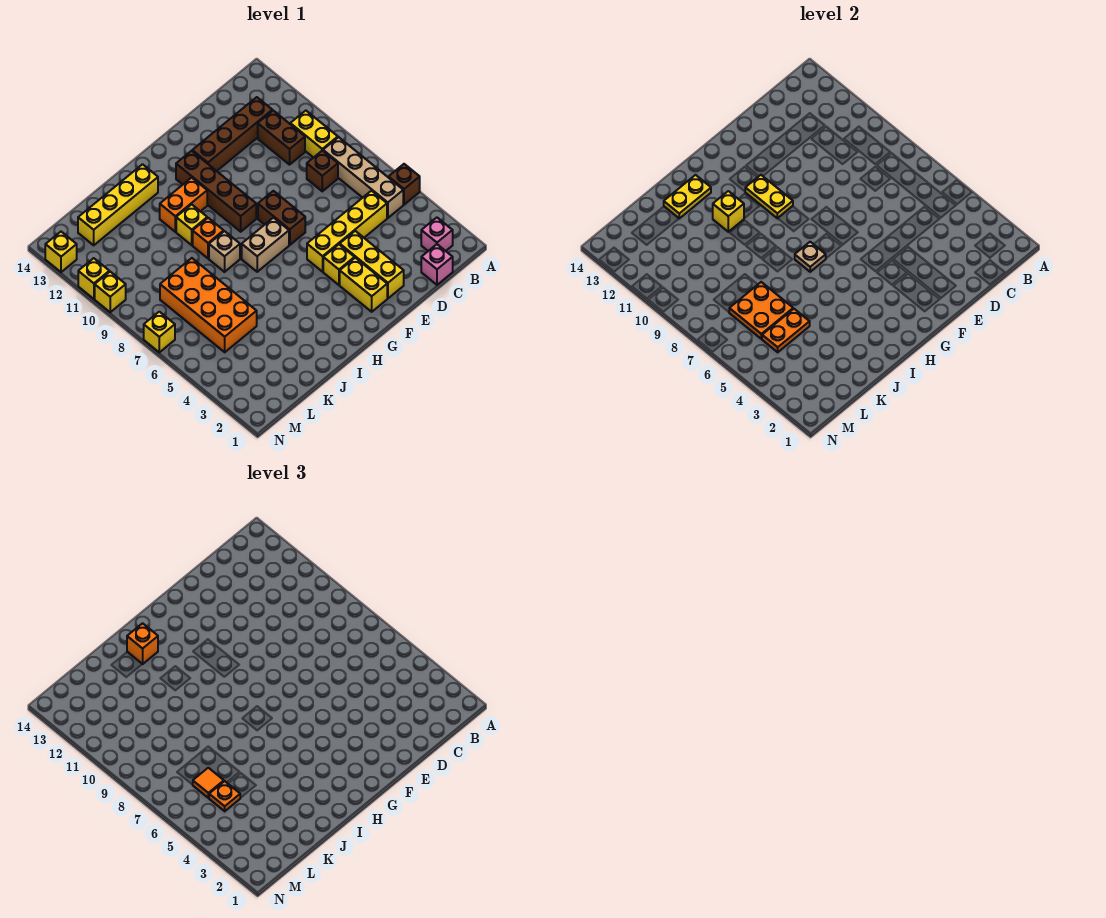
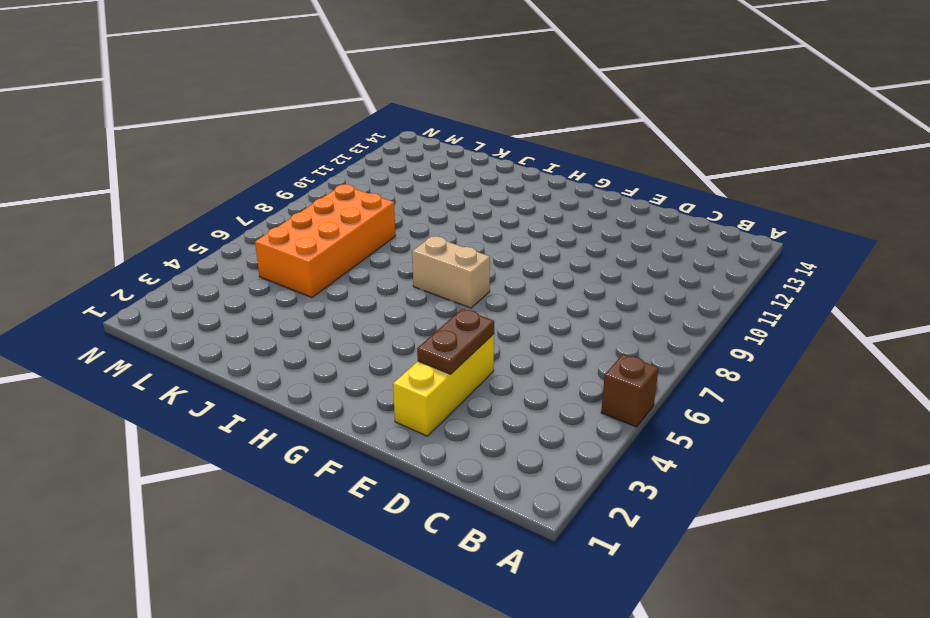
brown 1x2 plate [417,309,494,374] -> none
none -> pink 1x1 brick [421,218,453,251]
none -> tan 1x4 brick [323,137,403,218]
none -> yellow 1x2 brick [290,111,338,158]
none -> pink 1x1 brick [421,244,453,285]

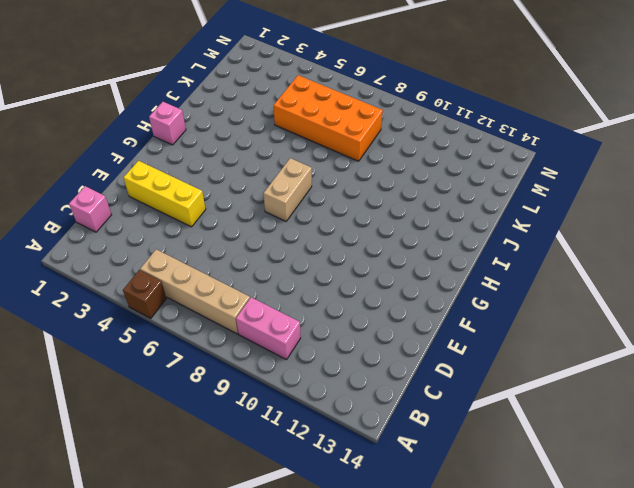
pink 1x2 brick [236,297,301,360] -> yellow 1x2 brick [290,111,338,158]
pink 1x1 brick [149,102,186,145] -> pink 1x1 brick moved to [421,218,453,251]
none -> yellow 1x4 brick [307,191,387,272]
none -> brown 1x1 brick [307,151,338,191]
none -> brown 1x2 brick [258,111,305,165]
none -> brown 1x4 brick [192,97,272,171]

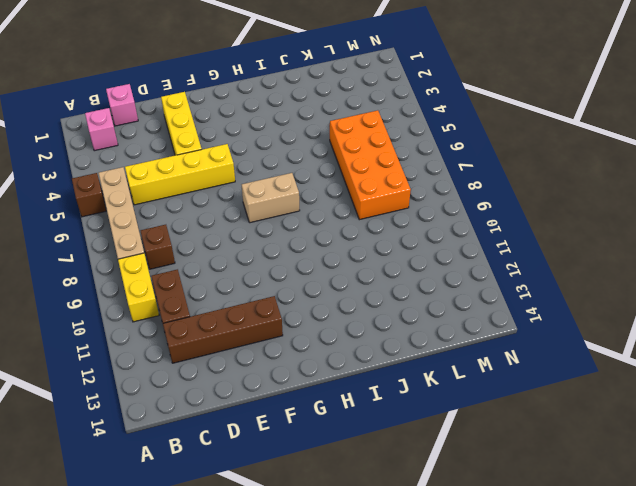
none -> yellow 1x2 brick [340,258,387,312]
none -> yellow 1x1 brick [323,244,355,285]
none -> brown 1x2 brick [258,191,305,245]
none -> brown 1x4 brick [176,151,256,232]

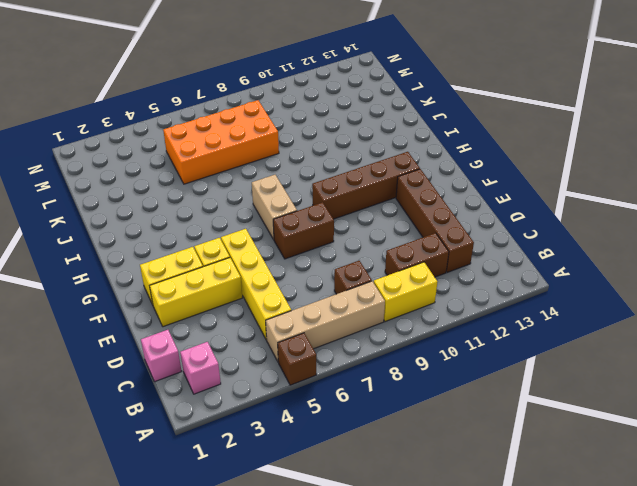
none -> orange 1x2 brick [160,178,207,232]
none -> tan 1x1 brick [209,231,240,272]
none -> orange 1x1 brick [193,218,224,259]
none -> yellow 1x1 brick [176,204,207,245]

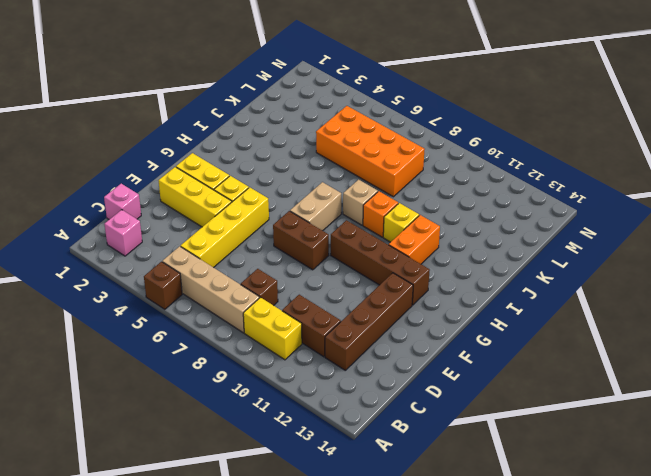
none -> yellow 1x4 brick [78,164,158,245]
none -> yellow 1x1 brick [144,312,175,352]
none -> yellow 1x1 brick [95,272,126,312]
none -> yellow 1x1 brick [78,258,109,299]

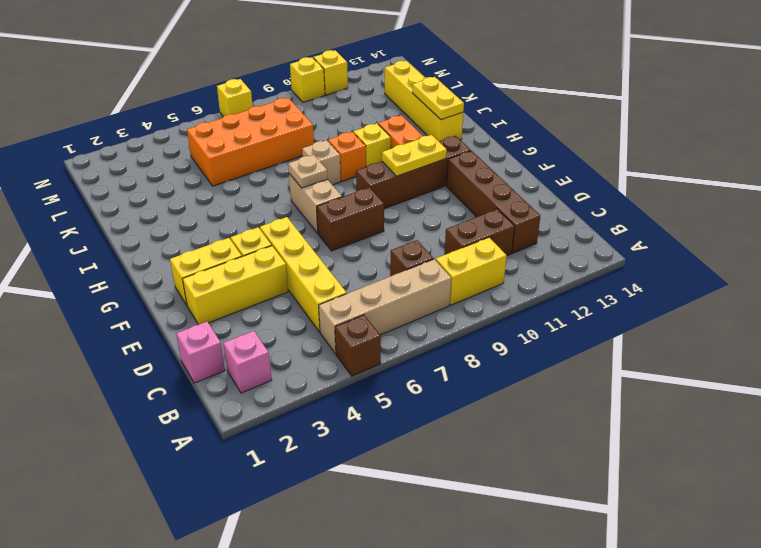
none -> yellow 1x1 brick [45,232,77,272]
none -> yellow 1x1 brick [713,191,744,232]
none -> orange 1x2 plate [762,309,810,352]
none -> orange 2x2 plate [729,282,793,339]

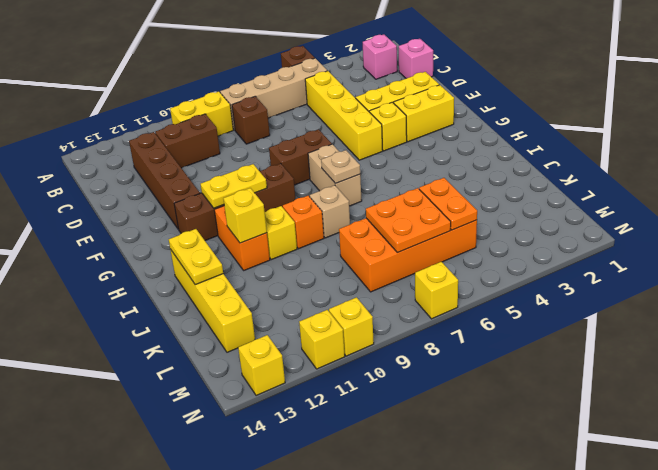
none -> orange 1x1 brick [127,623,158,664]
none -> orange 1x1 plate [209,781,240,811]
none -> orange 1x1 tile [193,768,224,798]

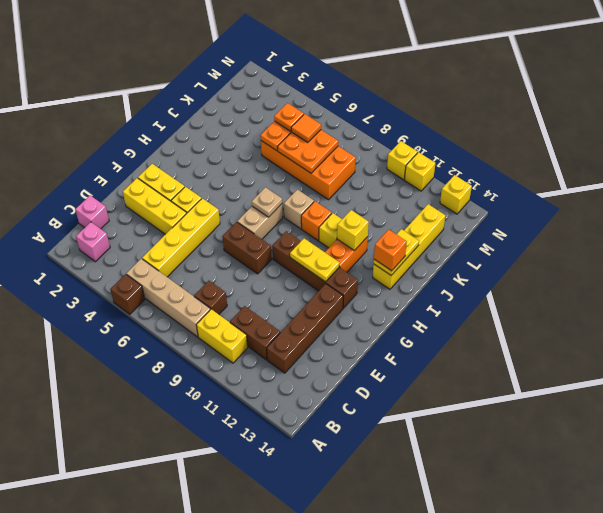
none -> yellow 1x1 brick [144,312,175,352]

